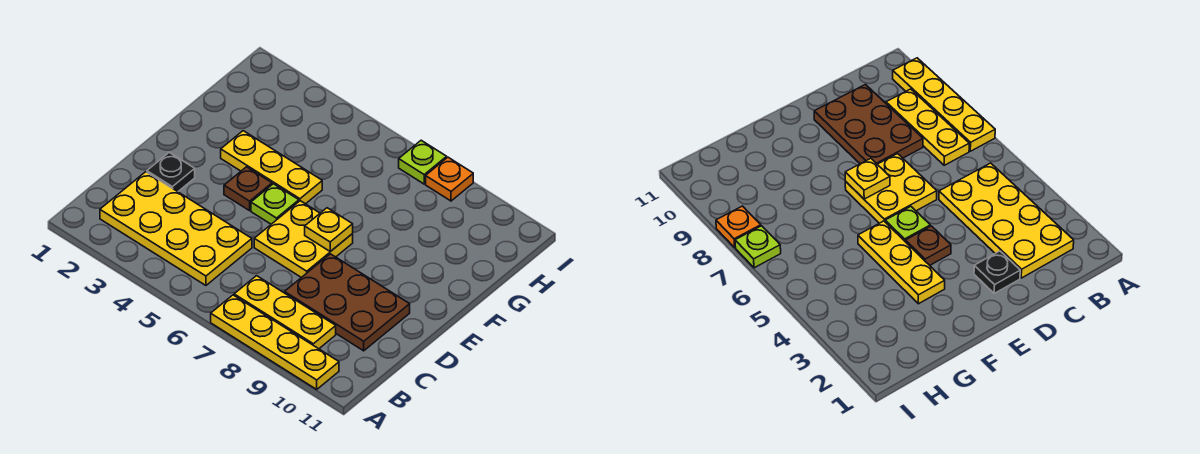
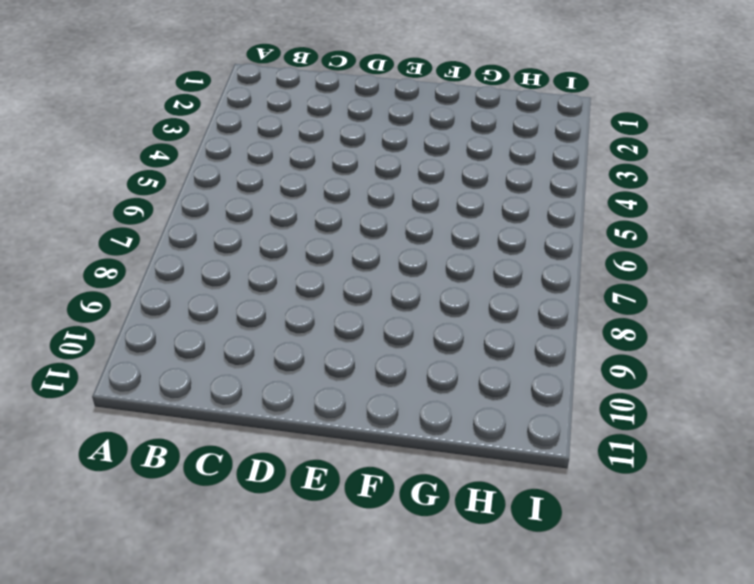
none -> yellow 1x4 plate [211,295,339,389]
none -> yellow 2x4 plate [100,172,252,285]
none -> yellow 1x3 plate [234,276,336,349]

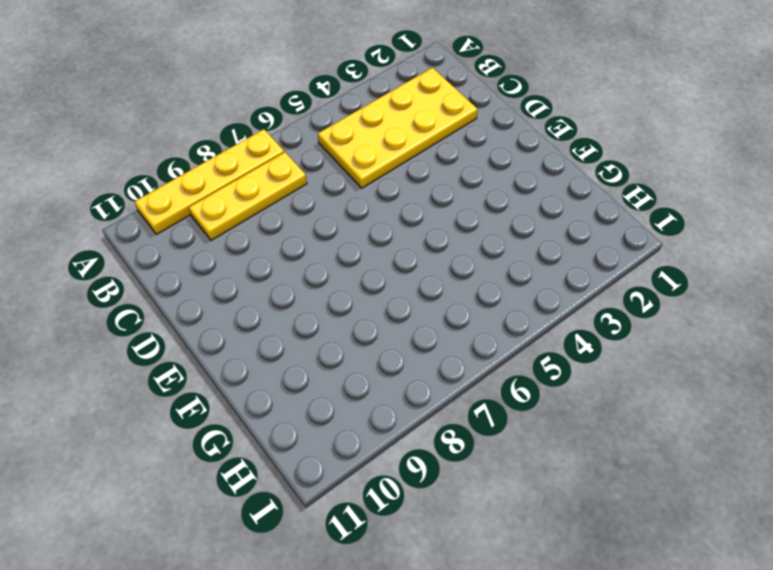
none -> brown 2x3 plate [285,254,410,351]
none -> black 1x1 plate [147,152,195,192]
none -> yellow 2x2 plate [254,201,353,278]

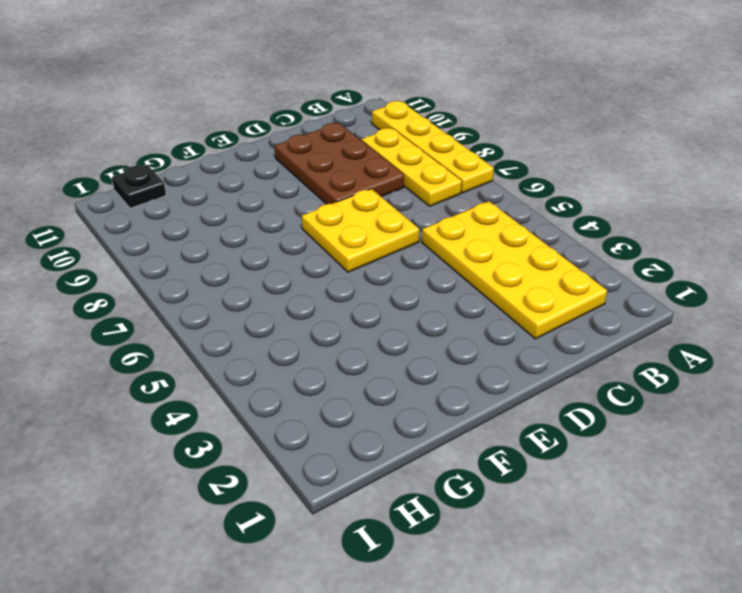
black 1x1 plate [112,165,166,208] -> black 1x1 plate moved to [147,152,195,192]
none -> brown 1x1 plate [224,167,272,211]
none -> lime 1x1 plate [251,184,299,224]
none -> yellow 1x3 plate [221,131,322,204]

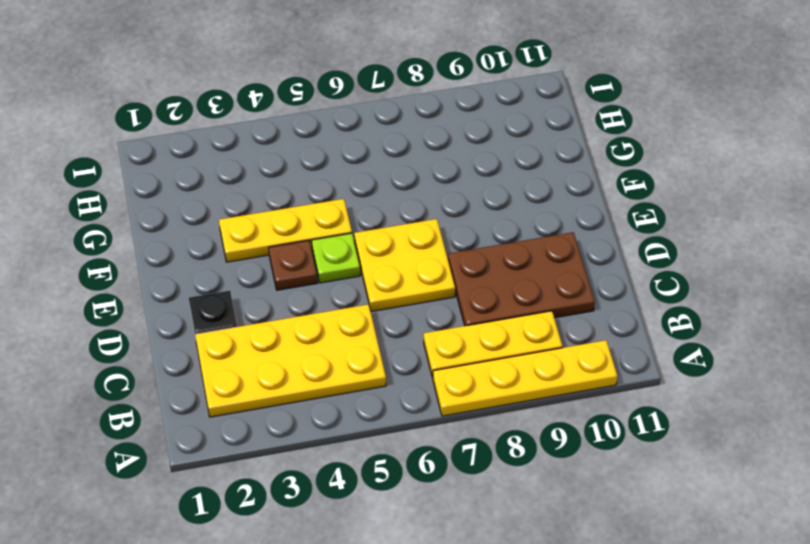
none -> lime 1x1 plate [399,140,447,184]
none -> orange 1x1 plate [426,157,473,201]
none -> yellow 1x1 plate [305,208,353,252]

